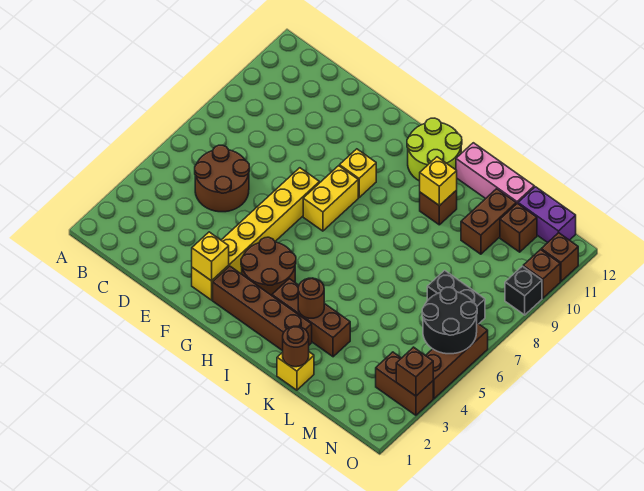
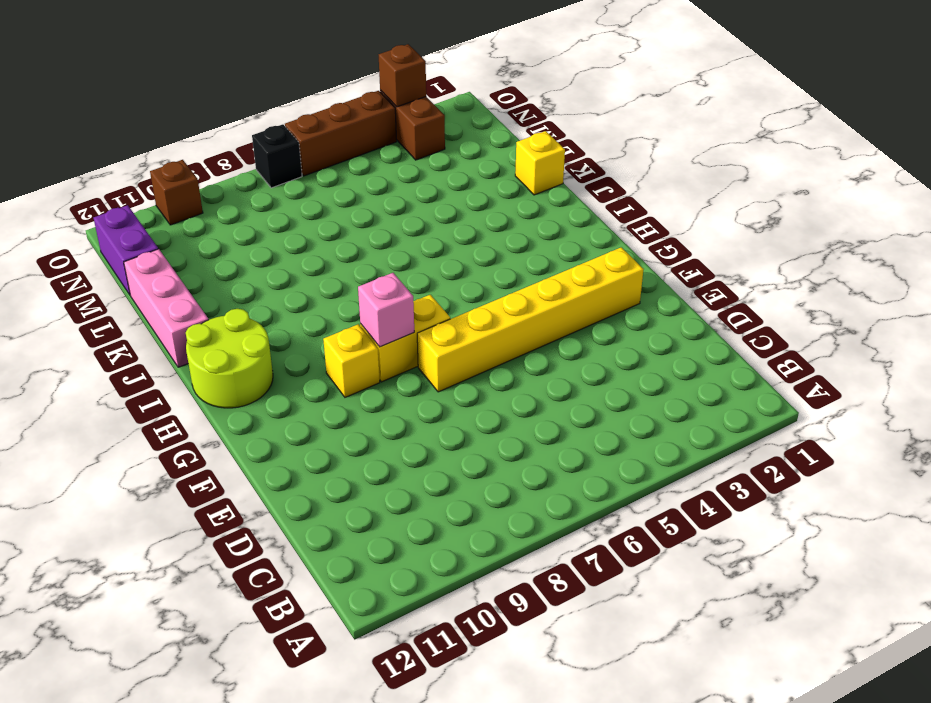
pink 1x1 brick [358,273,414,347] -> none
black 1x1 brick [252,124,302,188] -> black 1x1 brick moved to [505,266,542,315]
none -> brown 2x2 round brick [195,145,250,212]
none -> brown 1x4 brick [213,266,312,351]
none -> brown 2x2 round brick [241,237,296,295]

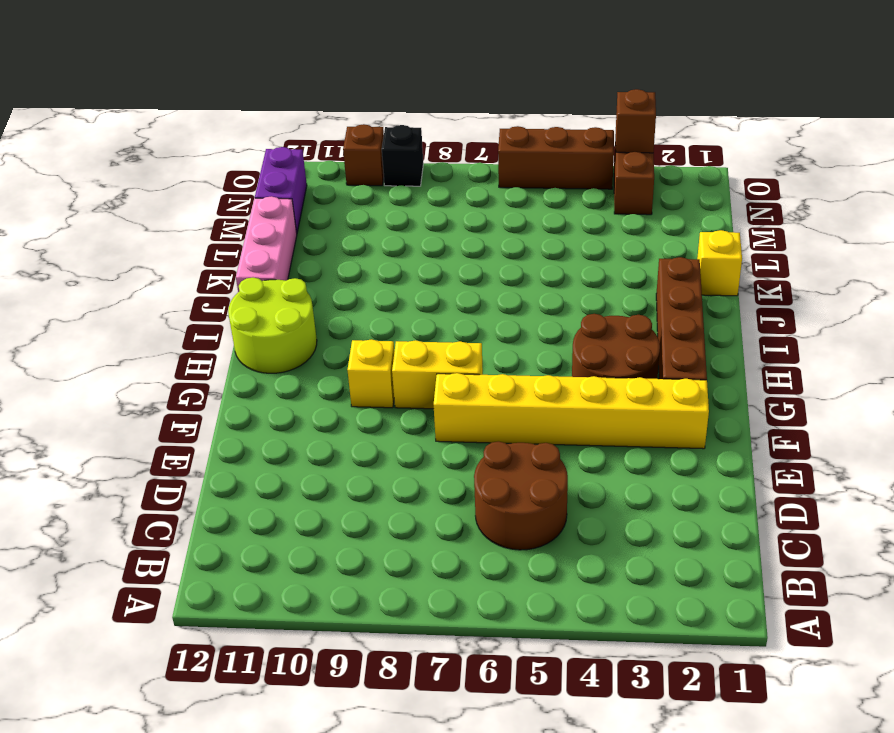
none -> brown 1x3 brick [272,279,350,357]
none -> brown 1x1 brick [420,190,457,225]
none -> brown 1x2 brick [461,189,516,254]

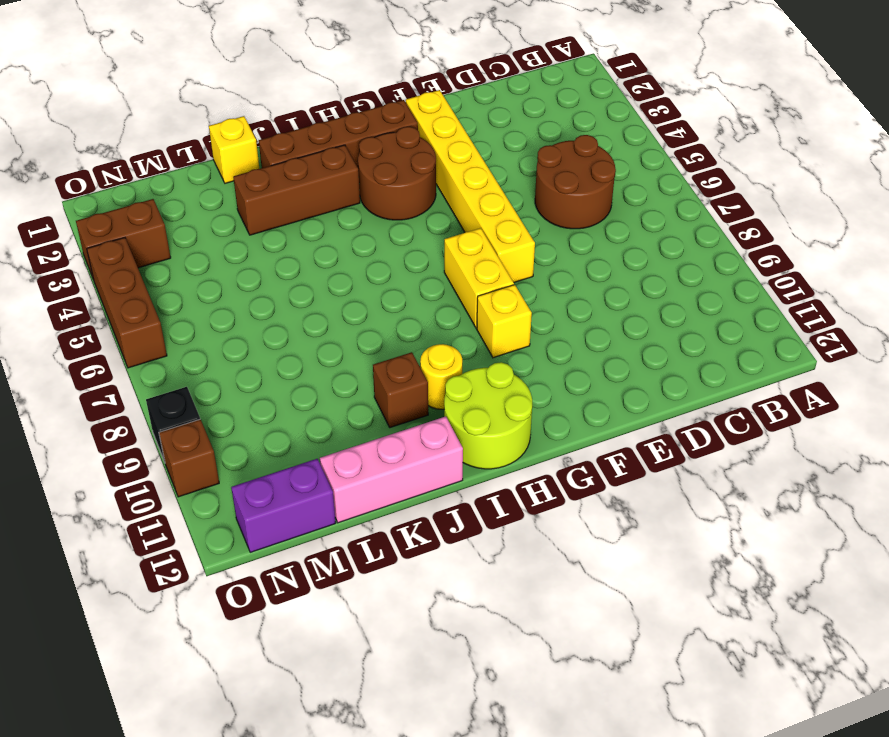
yellow 1x1 round brick [420,344,462,409] -> none
none -> brown 1x2 brick [461,189,516,254]
none -> black 1x2 brick [427,270,485,324]
none -> brown 1x1 brick [500,203,537,252]

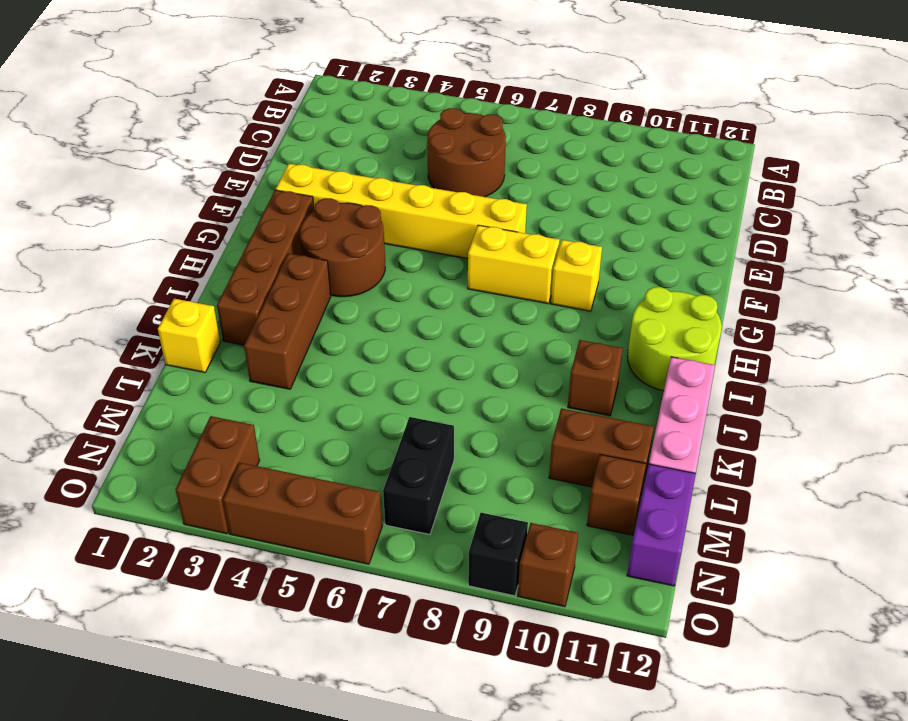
none -> brown 1x1 brick [541,233,578,281]
none -> yellow 1x1 brick [192,232,229,281]
none -> brown 1x1 round brick [298,278,324,318]

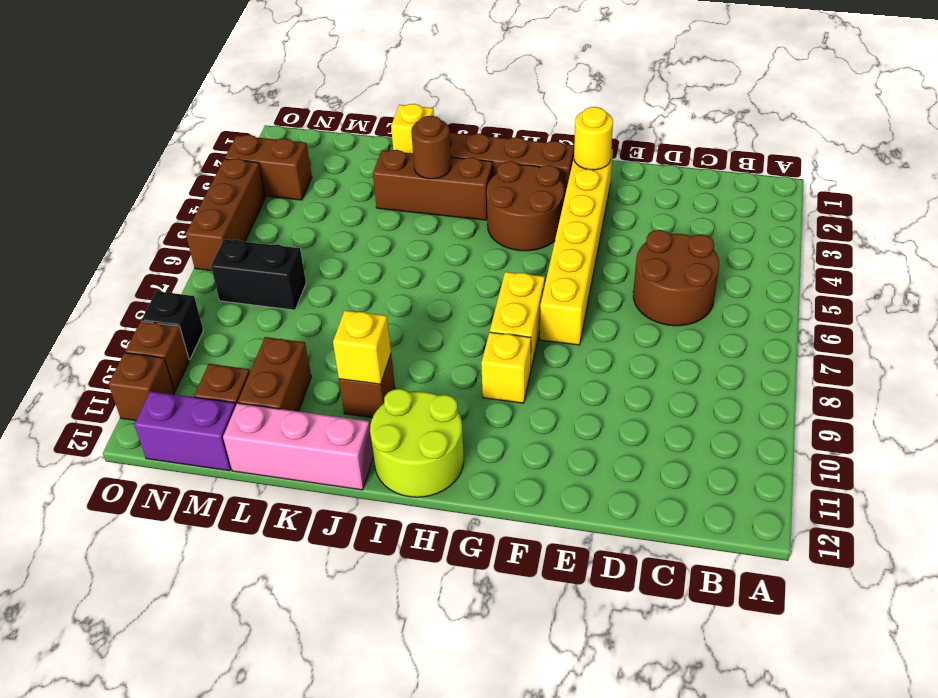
yellow 1x1 round brick [574,107,613,170] -> yellow 1x1 brick [192,232,229,281]
none -> brown 1x1 round brick [283,326,309,367]
none -> black 2x2 round brick [422,287,477,354]
none -> brown 1x1 brick [396,347,433,396]

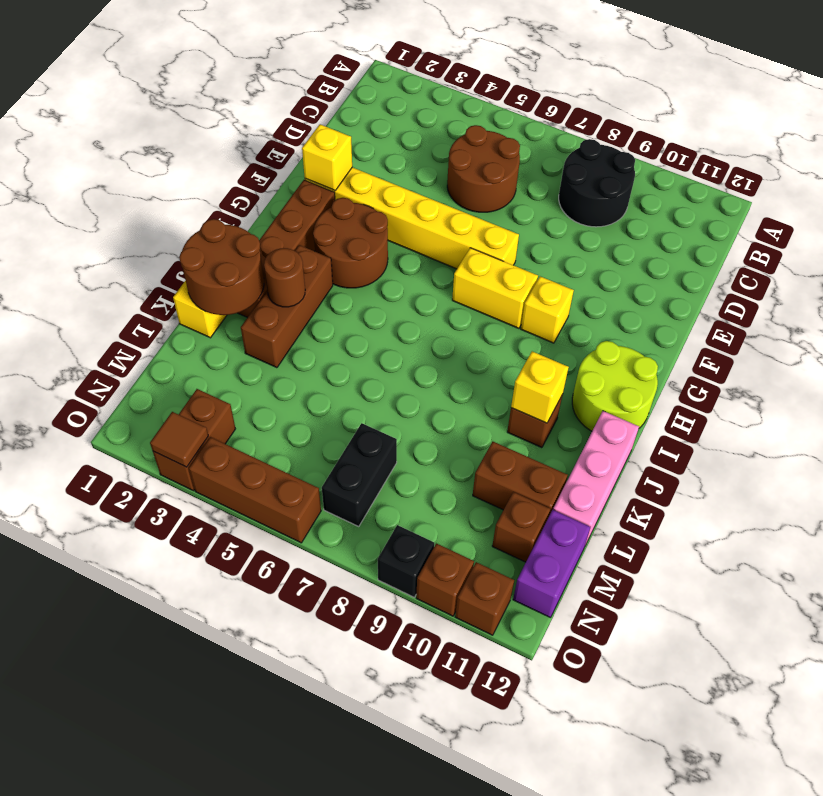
black 2x2 round brick [559,139,635,227] -> black 2x2 round brick moved to [422,287,477,354]
brown 2x2 round brick [179,219,264,315] -> brown 1x1 round brick [283,326,309,367]
brown 1x1 tile [150,412,208,467] -> brown 1x1 brick [396,347,433,396]

